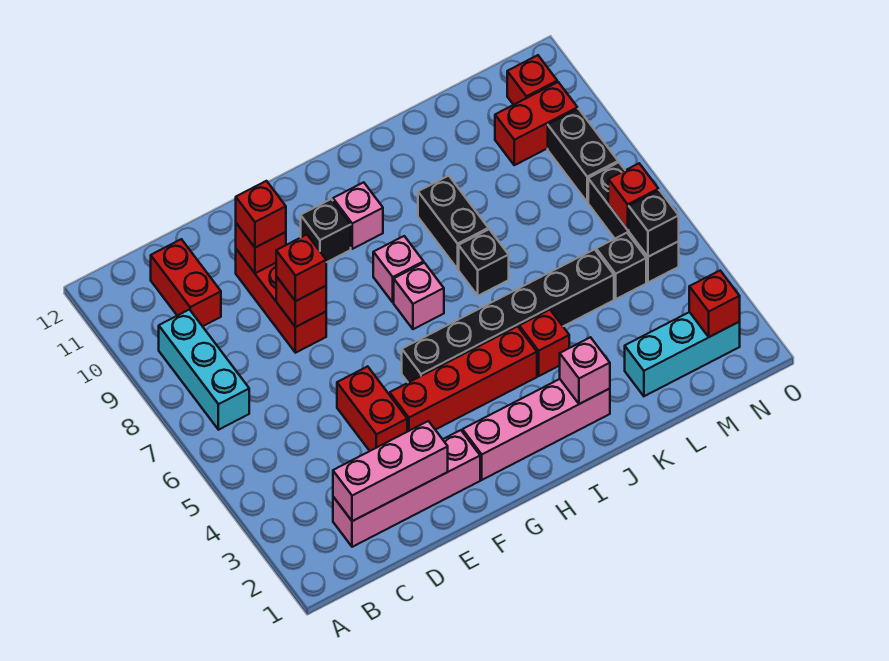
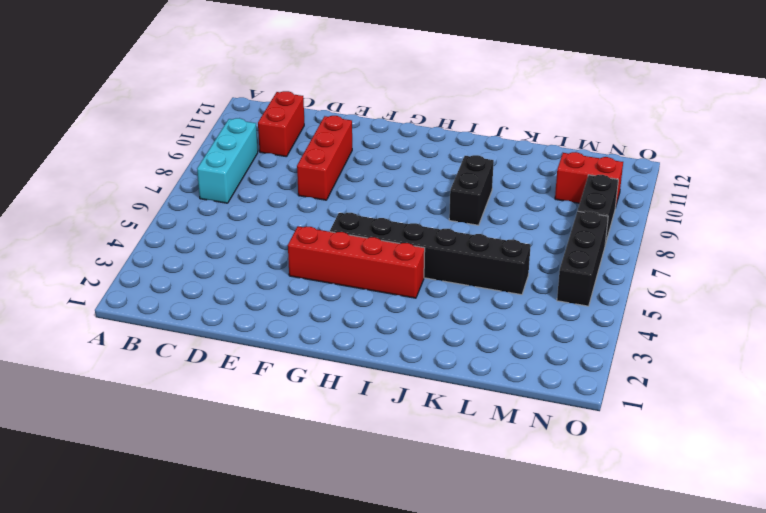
none -> pink 1x4 brick [333,430,480,547]
none -> red 1x2 brick [337,366,407,451]
none -> pink 1x4 brick [463,379,610,480]
none -> black 1x1 brick [301,199,351,262]

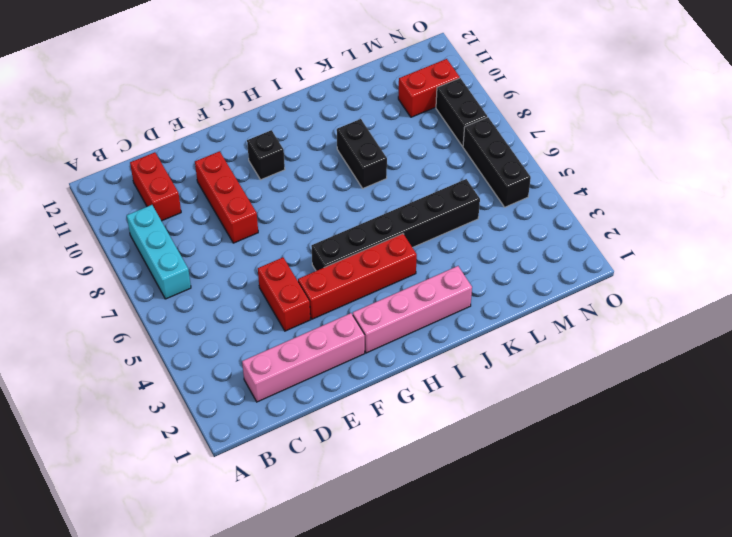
none -> pink 1x1 brick [394,263,444,329]
none -> pink 1x1 brick [373,236,424,302]
none -> pink 1x1 brick [333,182,383,249]
none -> red 1x1 brick [519,310,569,376]

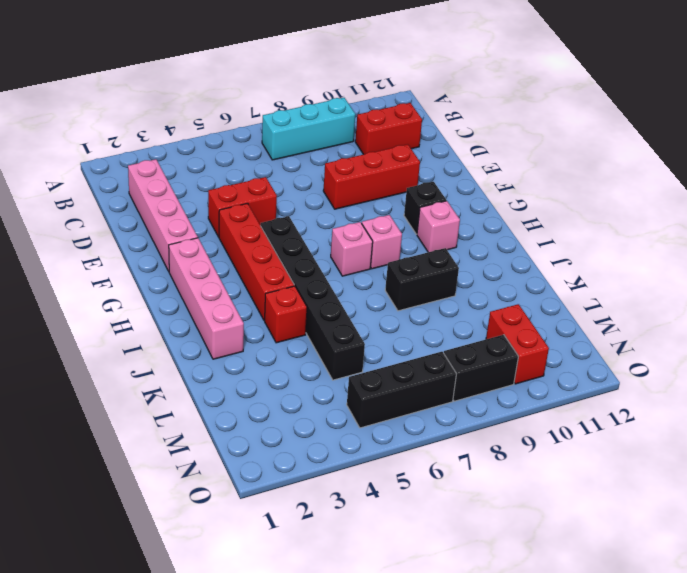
none -> black 1x1 brick [459,229,509,296]
none -> cyan 1x3 brick [625,312,740,396]
none -> black 1x1 brick [596,233,646,299]
none -> red 1x1 brick [507,55,557,105]

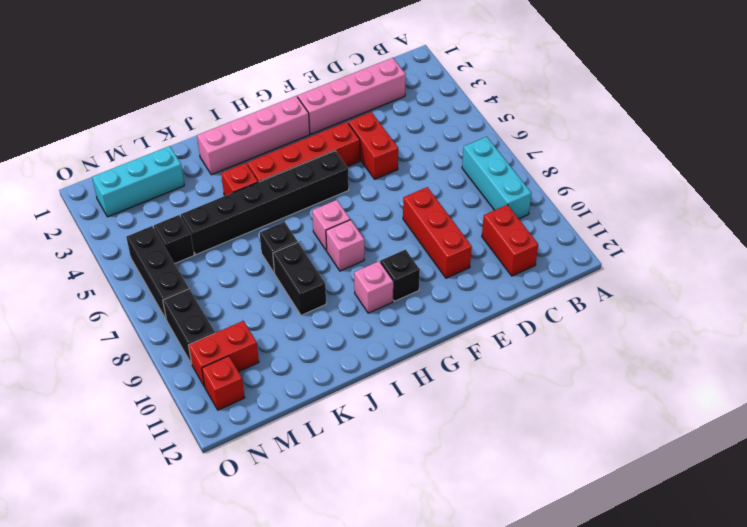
none -> pink 1x3 brick [333,421,448,521]
none -> red 1x1 brick [276,277,326,327]
none -> red 1x1 brick [236,223,286,273]
none -> pink 1x1 brick [560,337,610,404]

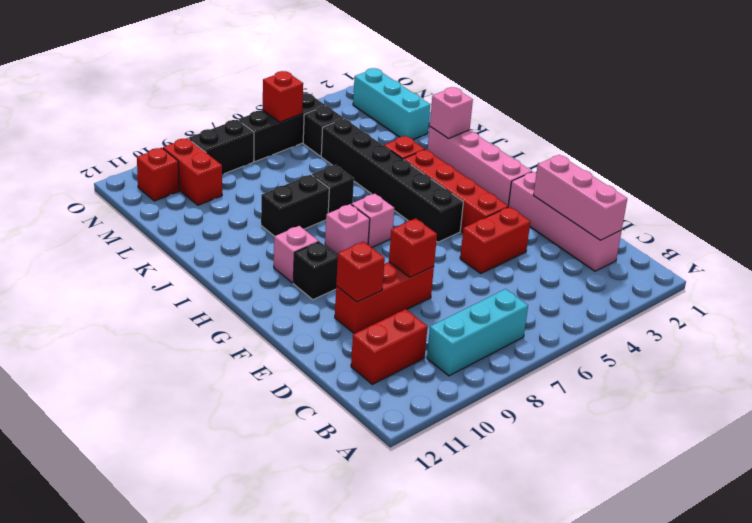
none -> red 1x1 brick [689,271,740,337]
none -> black 1x1 brick [629,190,679,257]
none -> red 1x1 brick [276,235,326,301]
none -> red 1x1 brick [236,181,286,248]

